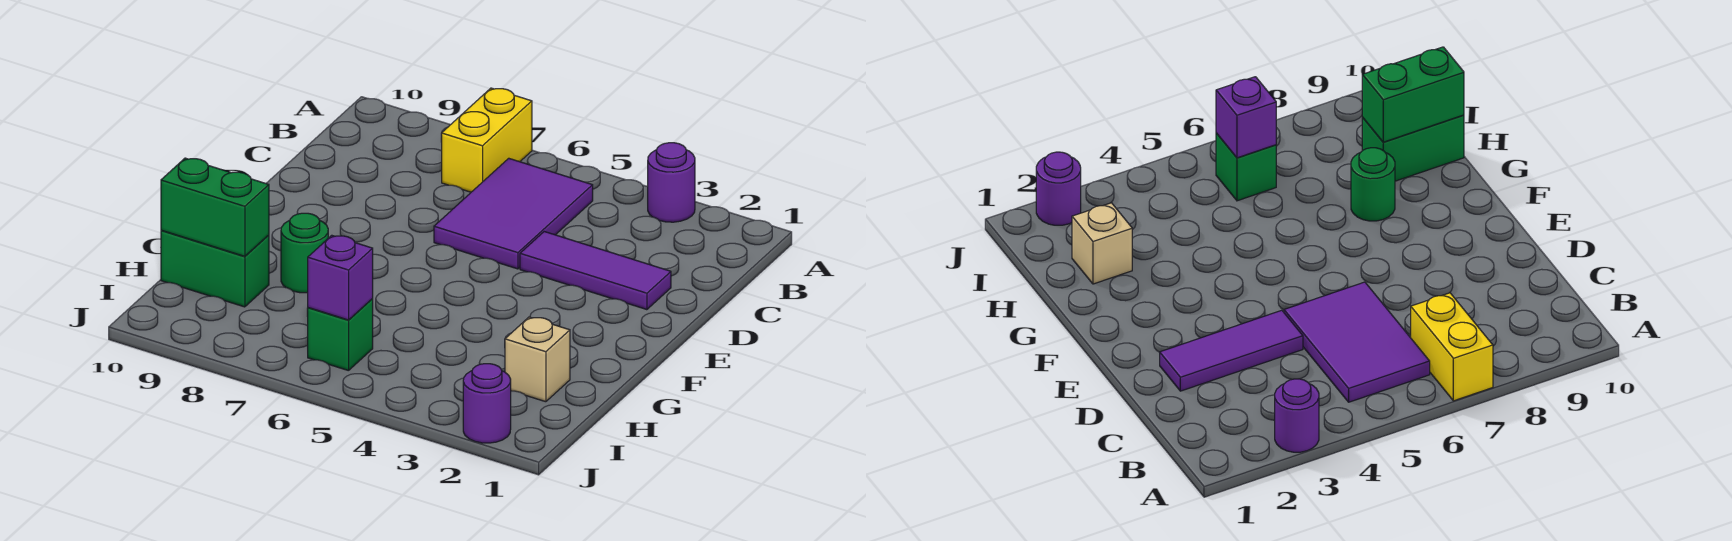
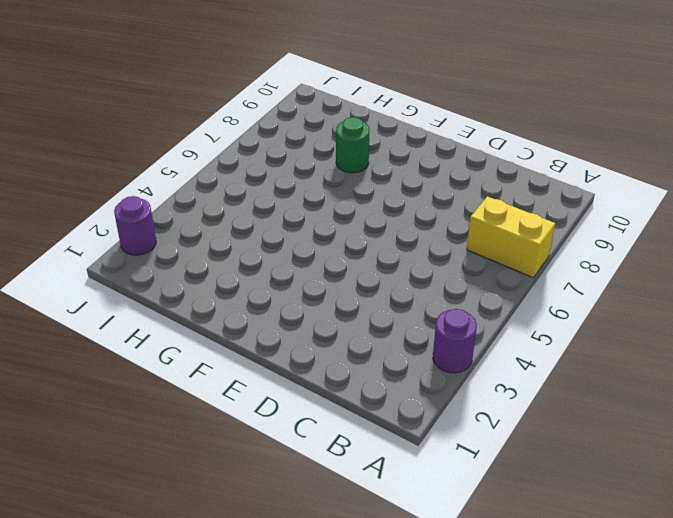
none -> purple 2x3 tile [434,158,593,269]
none -> purple 1x3 tile [520,232,671,310]

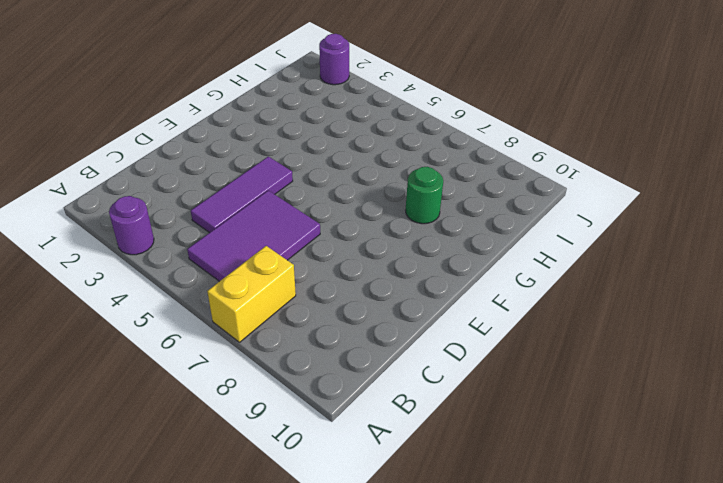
purple 1x3 tile [191,156,293,233] -> purple 1x3 tile turned to [520,232,671,310]
none -> tan 1x1 brick [505,317,570,402]
none -> green 1x2 brick [161,230,269,307]

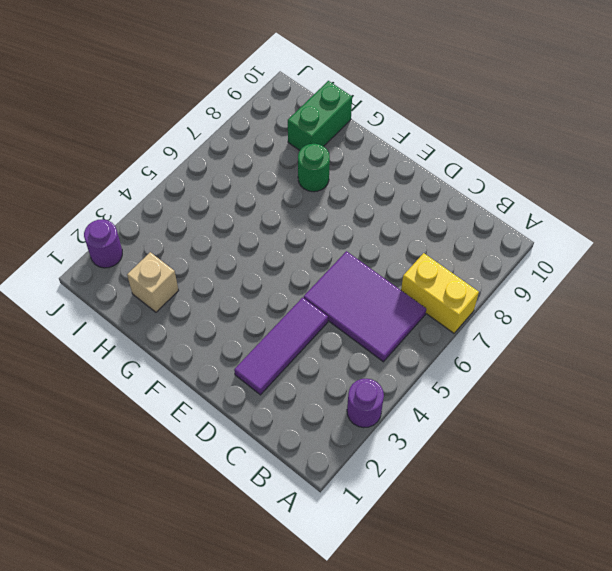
none -> green 1x1 brick [307,299,373,371]
none -> green 1x2 brick [161,158,269,256]

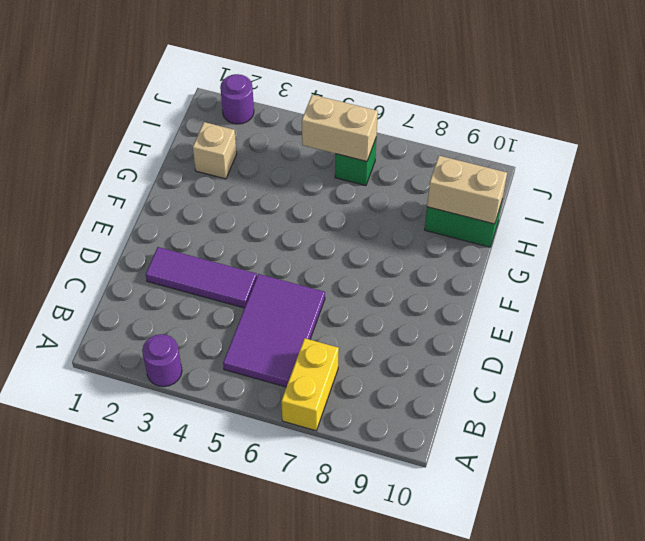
tan 1x2 brick [427,156,507,224] -> green 1x2 brick [161,158,269,256]
tan 1x2 brick [302,95,378,161] -> purple 1x1 brick [308,235,373,320]
none -> green 1x1 round brick [281,213,328,293]

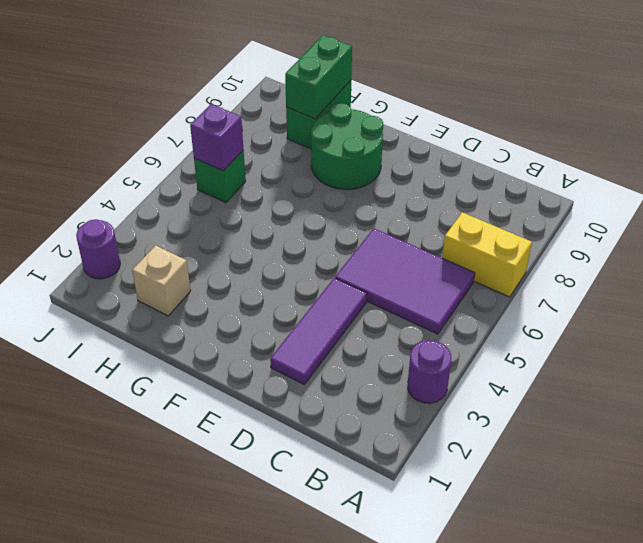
green 2x2 round brick [311,103,383,189] -> green 1x1 round brick [281,213,328,293]

